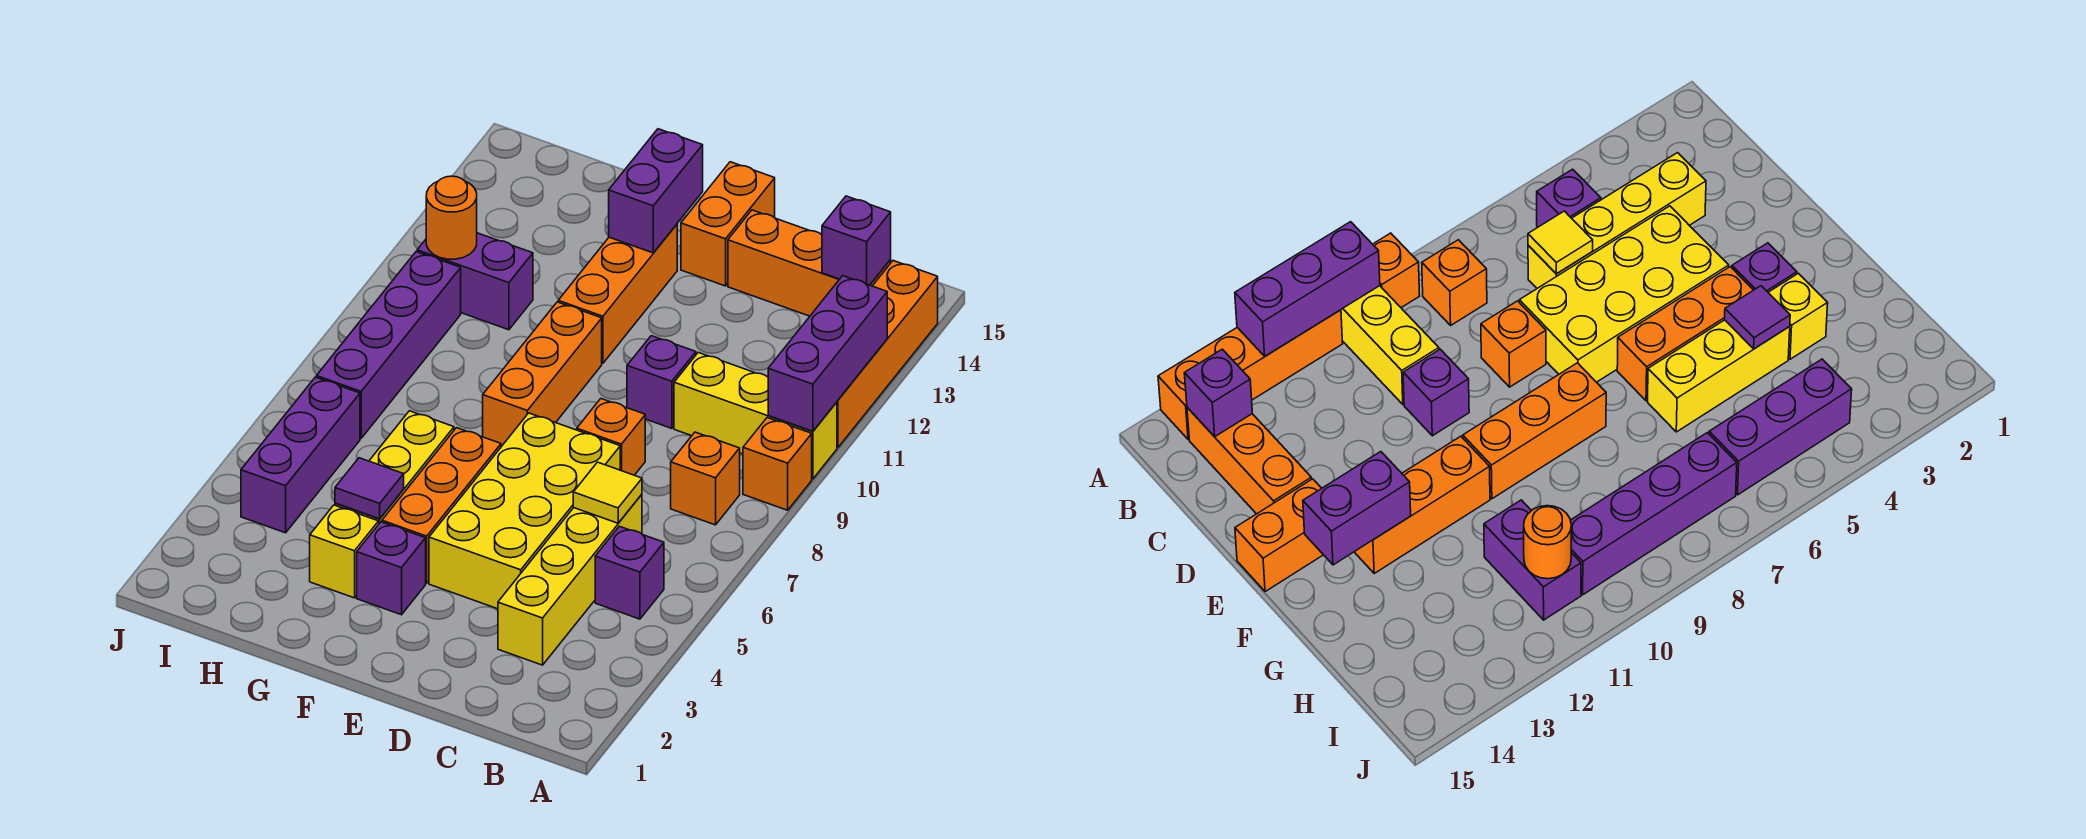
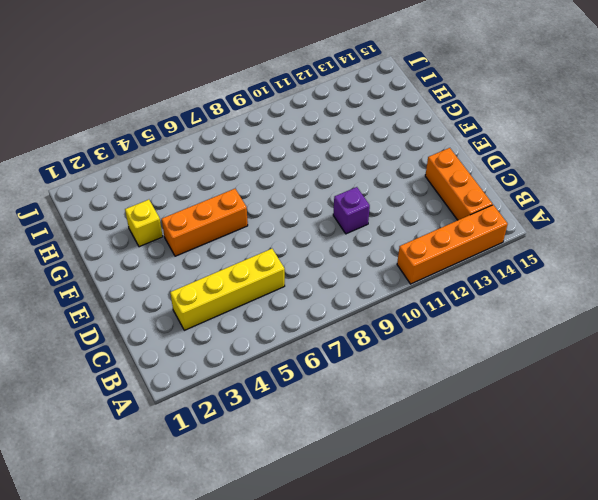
none -> orange 1x1 brick [743,418,812,510]
none -> yellow 1x3 brick [674,352,837,479]
none -> purple 1x1 brick [595,526,664,619]

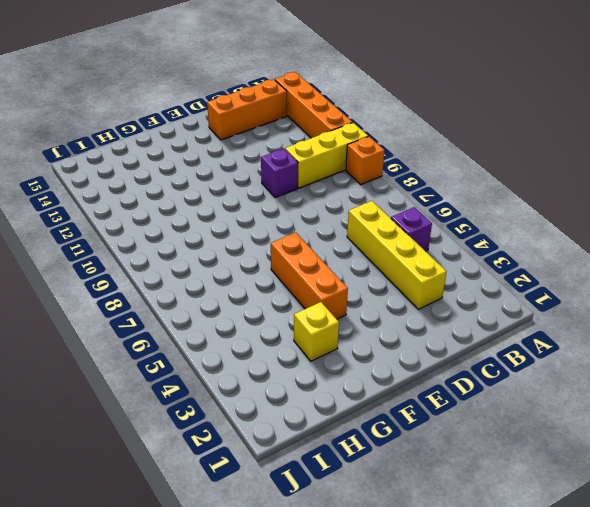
none -> orange 1x1 brick [671,432,740,525]
none -> yellow 2x4 brick [429,413,620,609]
none -> orange 1x1 brick [577,399,645,475]

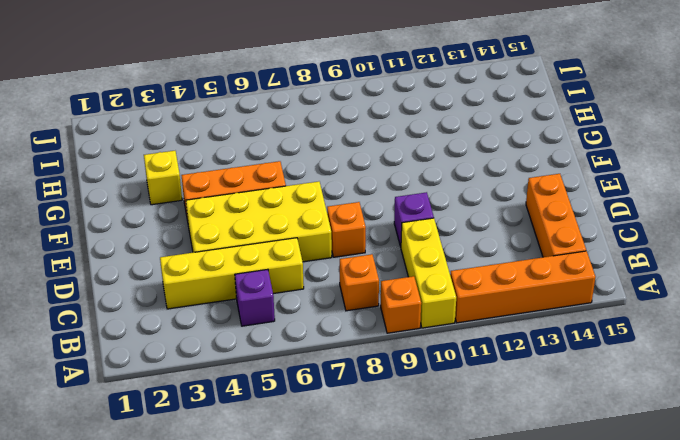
none -> orange 1x2 brick [681,162,775,286]
none -> purple 1x1 brick [357,522,426,615]
none -> orange 1x3 brick [483,302,602,447]

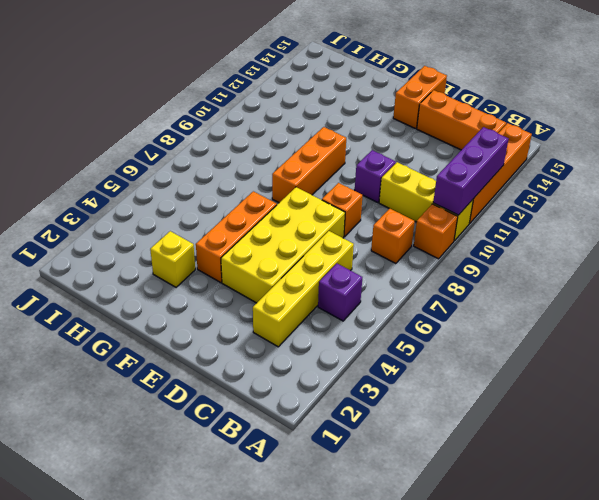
none -> purple 1x1 brick [357,522,426,615]
none -> orange 1x3 brick [558,224,677,363]
none -> yellow 1x3 brick [335,411,454,523]

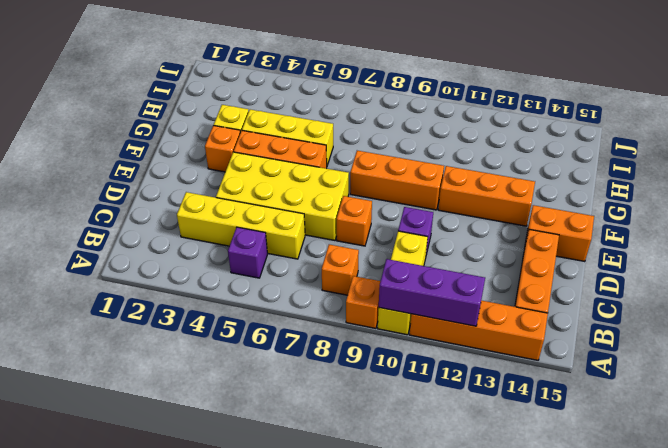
orange 1x1 brick [205,125,240,172] -> purple 1x1 brick [357,522,426,615]
none -> purple 1x2 brick [417,233,533,330]
none -> purple 1x3 brick [241,377,360,533]
none -> purple 1x4 brick [316,252,461,438]

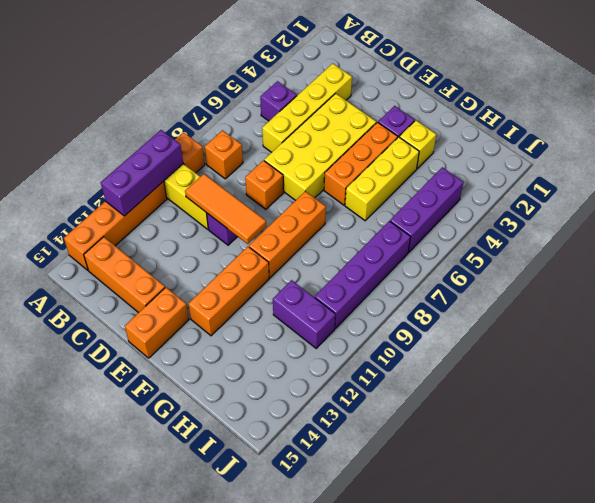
orange 1x3 tile [185,174,266,244] -> none
none -> purple 1x1 brick [822,196,891,285]
none -> yellow 1x1 tile [573,462,642,523]
none -> purple 1x2 brick [609,129,703,253]

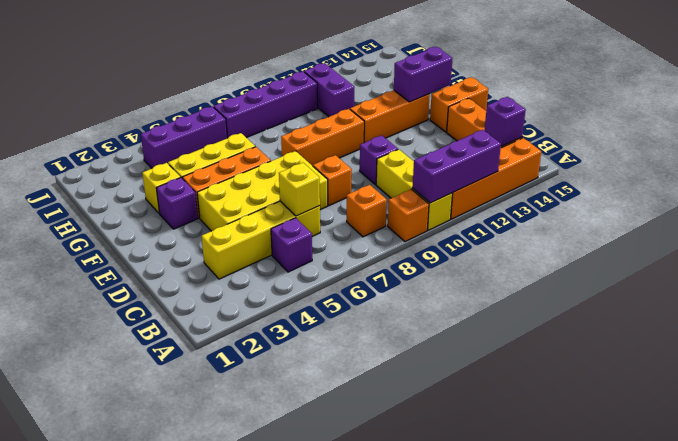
yellow 1x1 brick [279,163,320,216] -> yellow 1x1 tile [573,462,642,523]
none -> purple 1x1 tile [335,458,404,519]
none -> orange 1x1 round brick [426,176,477,259]

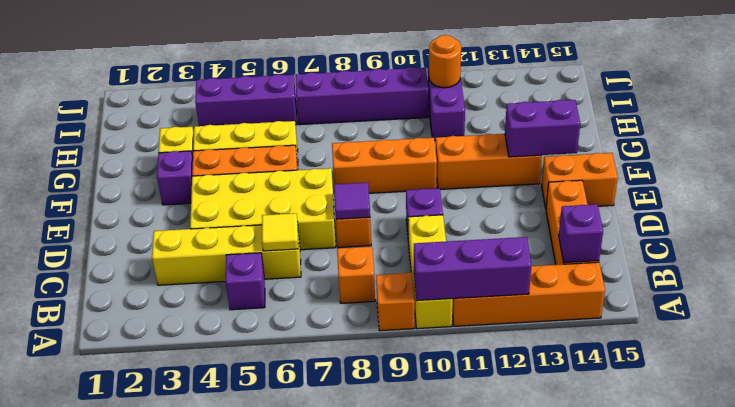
purple 1x1 tile [334,182,370,219] -> purple 1x1 tile moved to [335,458,404,519]

